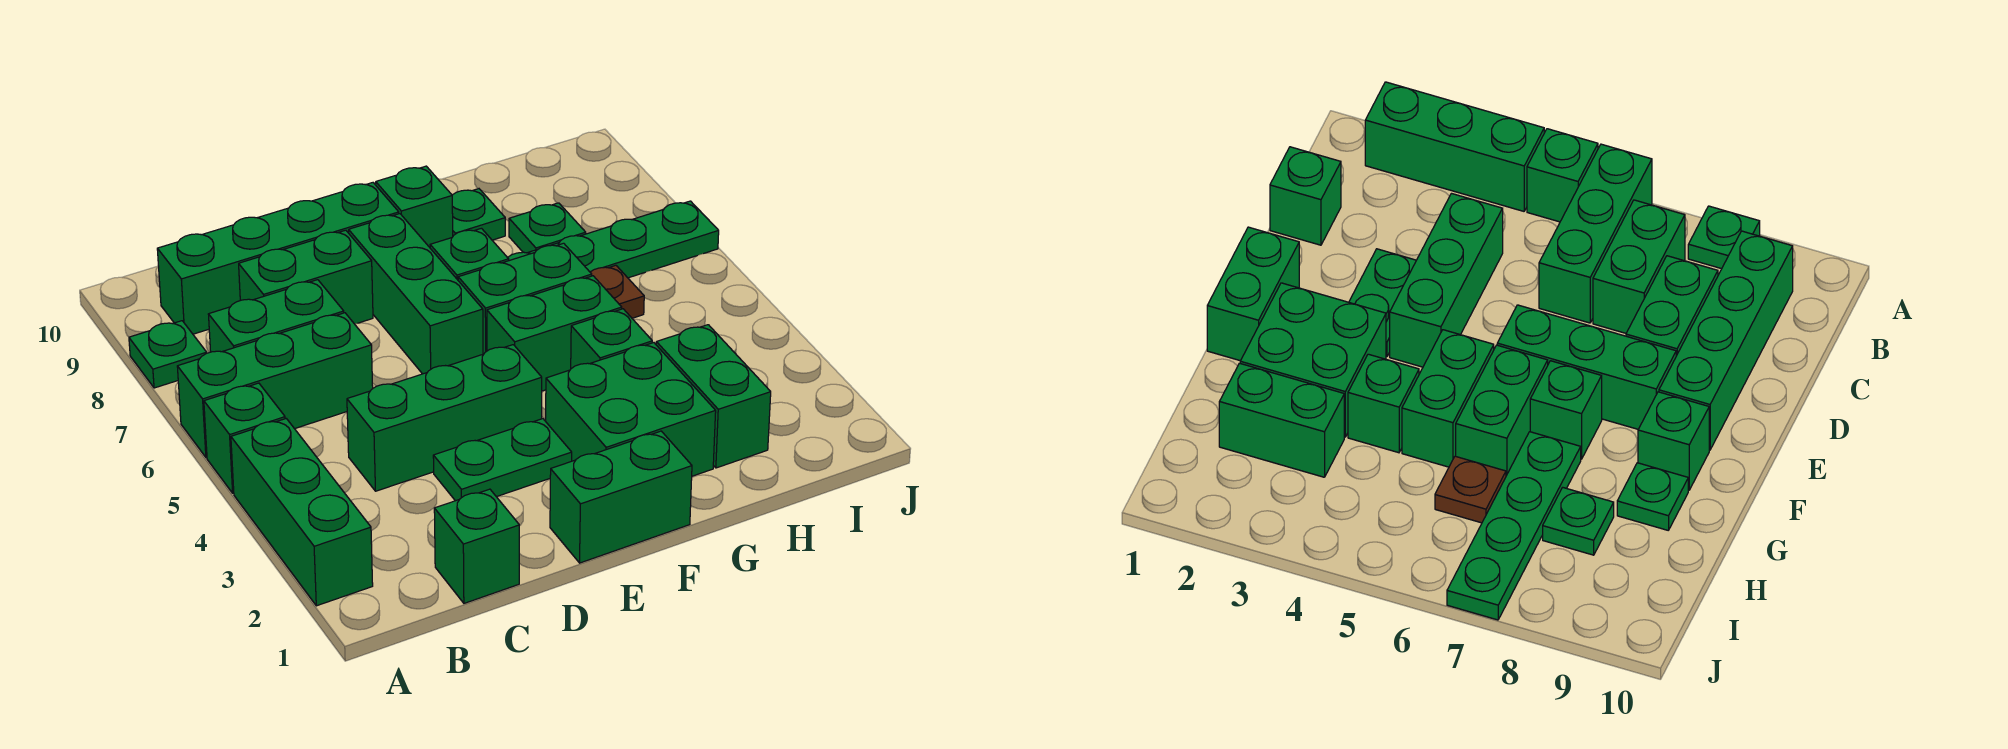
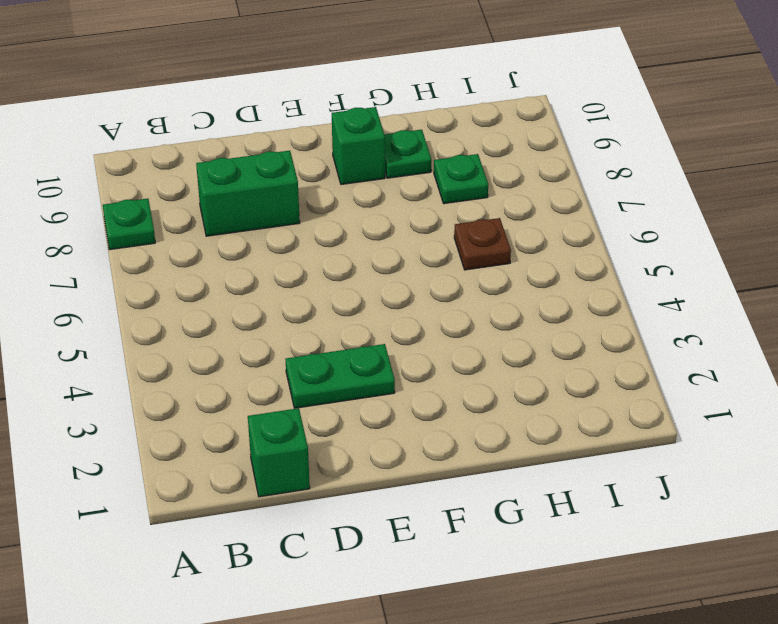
none -> green 1x3 brick [231,419,373,606]
none -> green 1x1 brick [204,383,285,493]
none -> green 1x3 brick [177,313,373,457]

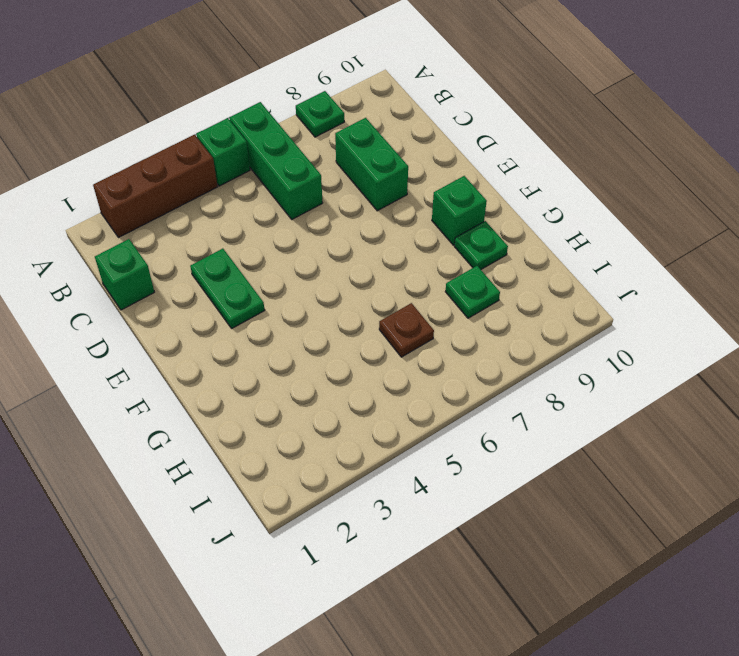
brown 1x3 brick [93,135,218,238] -> green 1x3 brick [231,419,373,606]
none -> green 1x2 brick [208,280,344,352]
none -> green 1x4 brick [157,183,399,334]
none -> green 1x3 brick [347,345,542,491]

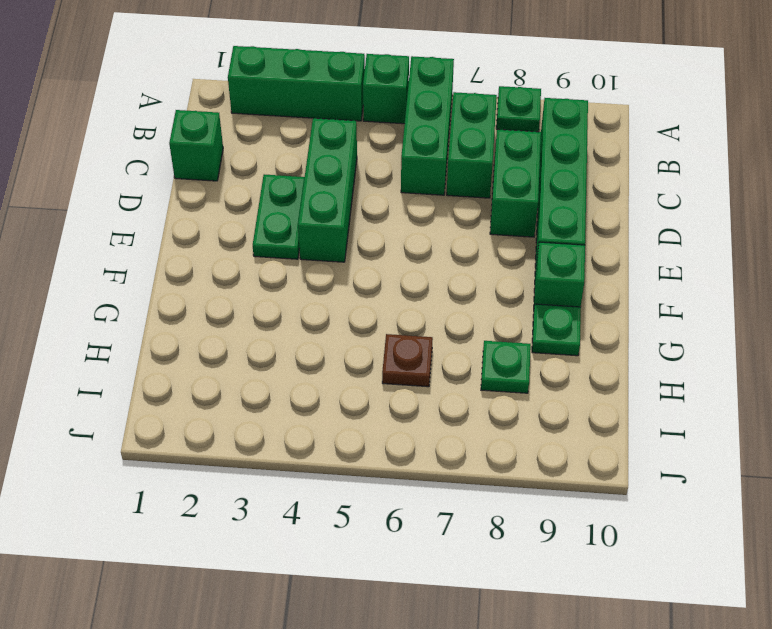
none -> green 1x2 brick [550,431,692,563]
none -> green 1x3 brick [349,214,483,374]
none -> green 2x2 brick [546,343,716,476]

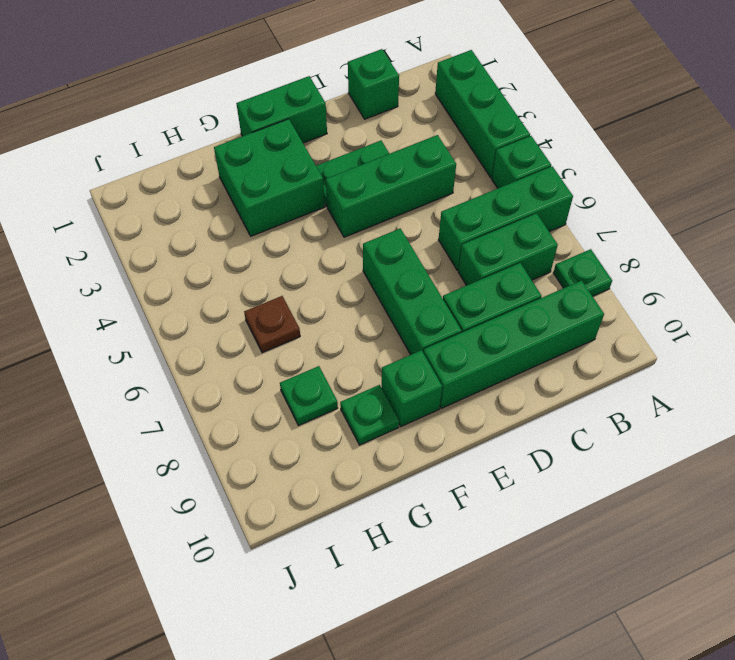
none -> green 1x2 brick [487,276,622,391]
none -> green 1x2 brick [458,243,592,354]
none -> green 1x1 brick [430,228,509,280]

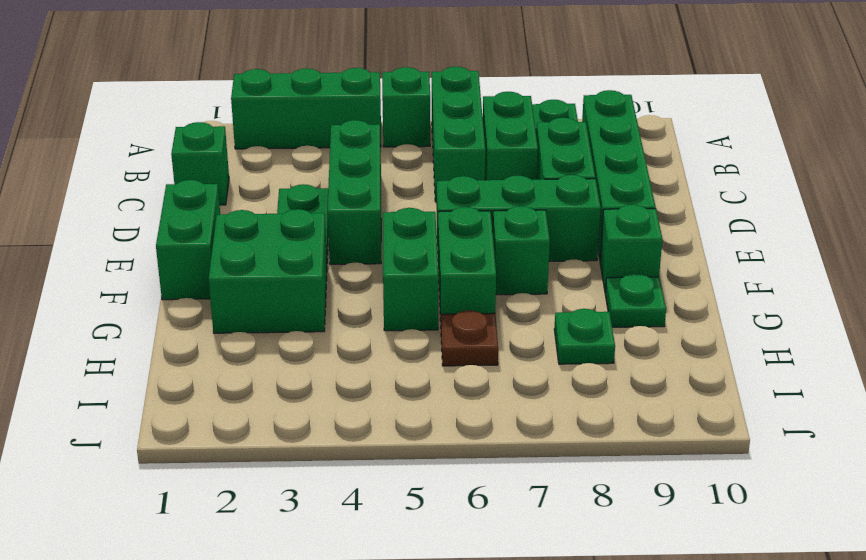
none -> green 1x1 brick [571,309,652,369]
none -> green 1x4 plate [508,201,719,278]
none -> green 1x2 brick [656,325,771,468]

